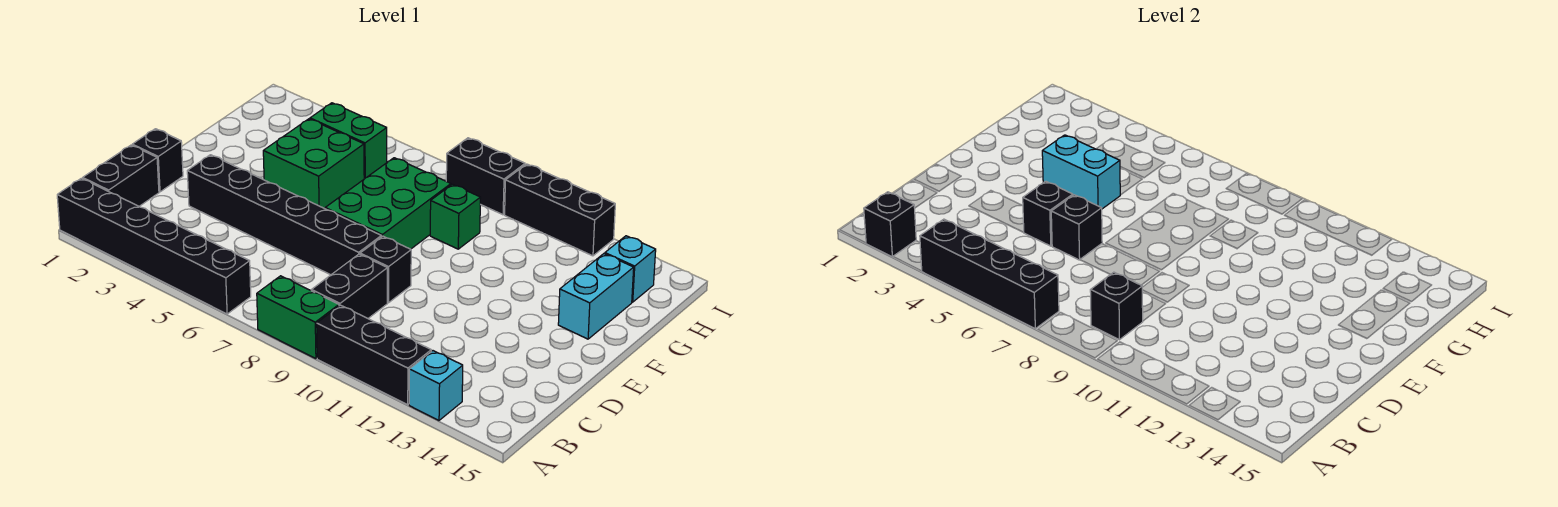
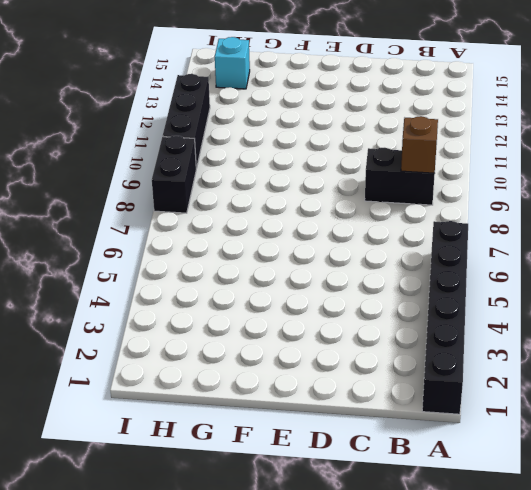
brown 1x1 brick [401,116,438,173] -> black 1x1 brick [1090,272,1143,340]
none -> green 1x2 brick [257,276,339,359]
none -> black 1x3 brick [317,305,431,405]
none -> cyan 1x1 brick [409,351,463,420]

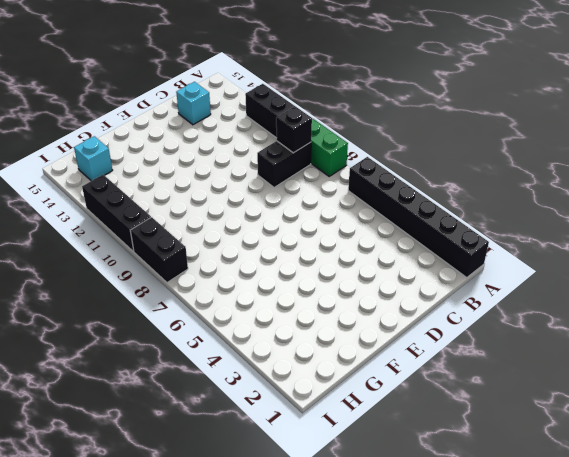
cyan 1x1 brick [176,82,211,125] -> cyan 1x1 brick moved to [409,351,463,420]
none -> black 1x2 brick [83,145,159,206]
none -> black 1x1 brick [132,129,183,192]
none -> black 1x6 brick [187,155,381,275]

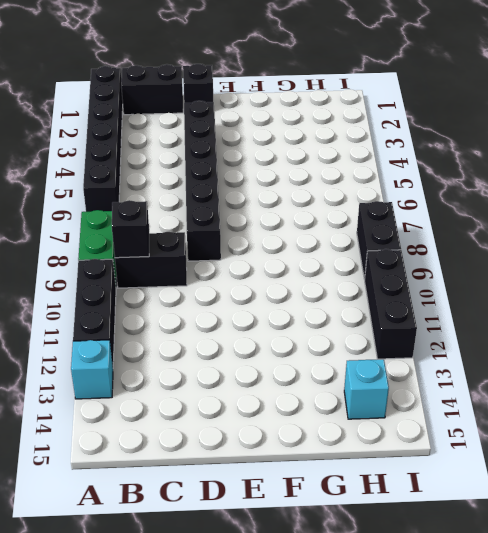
none -> black 1x1 brick [360,236,411,303]
none -> green 2x3 brick [325,158,451,249]
none -> green 2x2 brick [263,119,364,208]

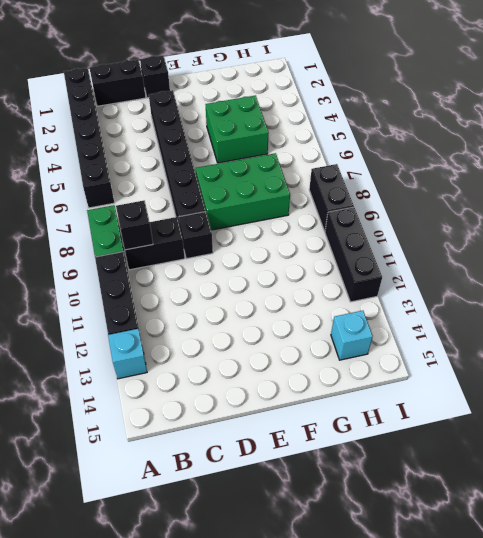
none -> cyan 1x2 brick [558,254,634,339]
none -> green 1x1 brick [430,184,481,249]
none -> green 1x2 brick [310,103,387,178]

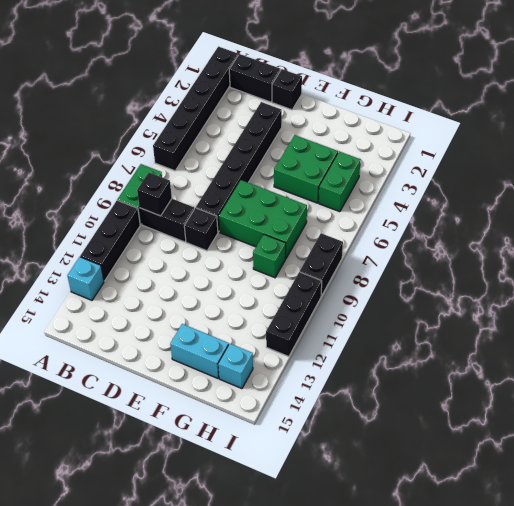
none -> black 1x1 brick [864,192,916,257]
none -> black 1x4 brick [920,219,1059,329]
none -> black 1x1 brick [1023,181,1073,246]

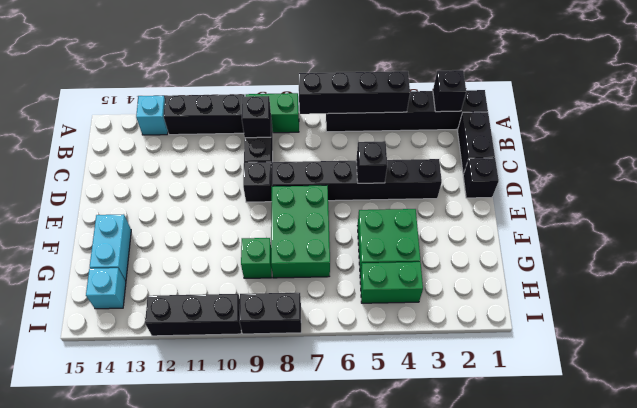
none -> black 1x1 brick [1051,195,1102,260]
none -> cyan 1x2 brick [1042,135,1120,209]

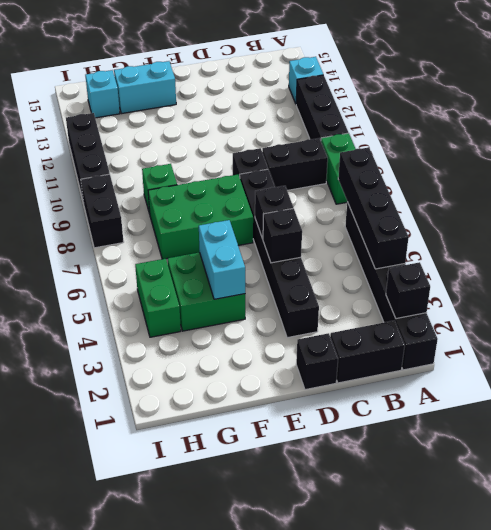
none -> black 1x1 brick [1090,272,1143,340]

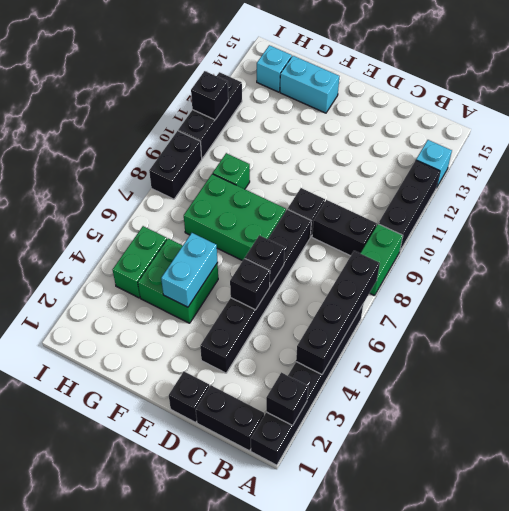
black 1x1 brick [191,71,228,120] -> black 1x1 brick moved to [1090,272,1143,340]

